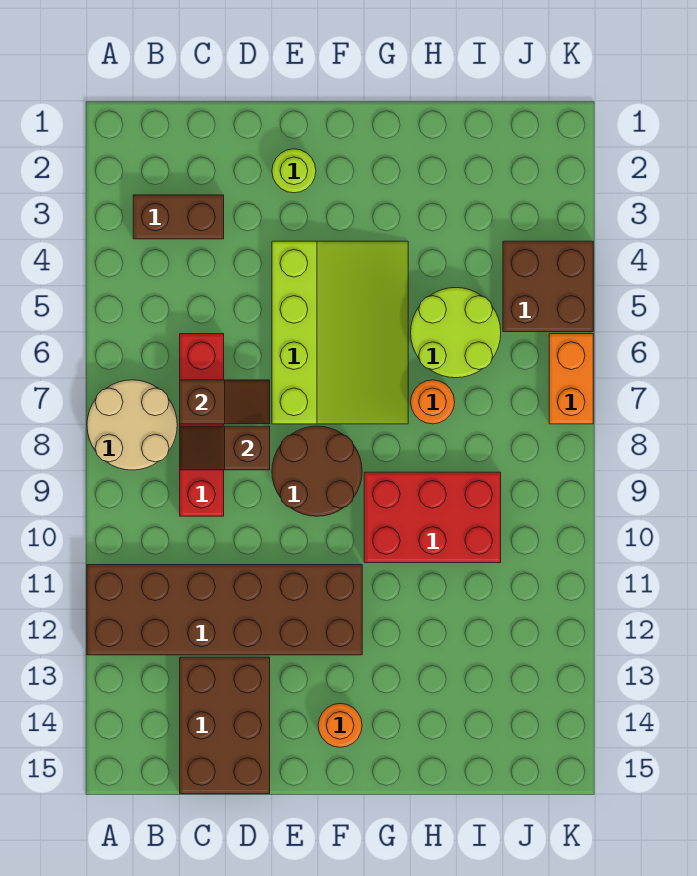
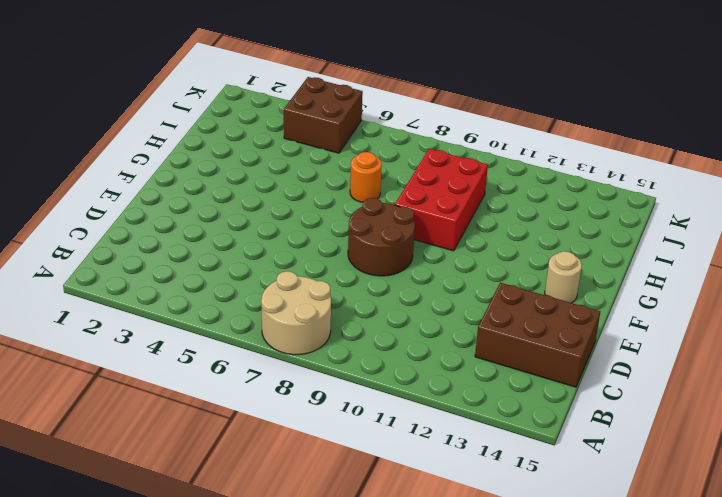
tan 1x1 round brick [545,251,582,303] -> orange 1x1 round brick [318,704,362,747]
none -> brown 2x6 brick [87,565,362,655]
none -> brown 1x2 brick [133,195,224,239]
none -> red 1x4 brick [180,334,224,516]

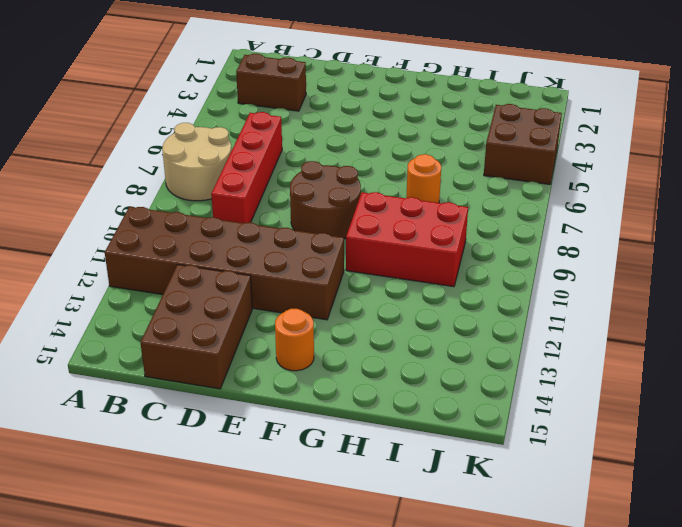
none -> lime 1x1 round brick [272,149,316,193]
none -> lime 3x4 slope [272,241,408,424]
none -> lime 2x2 round brick [411,288,501,378]

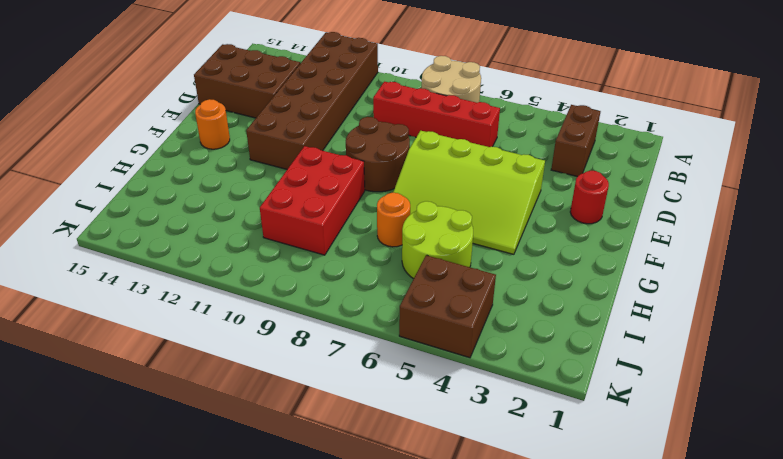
red 1x1 round brick [570,171,609,224] -> lime 1x1 round brick [272,149,316,193]
none -> orange 1x2 brick [549,334,593,424]
none -> brown 1x2 slope [180,380,270,424]
none -> brown 1x2 slope [180,426,270,470]

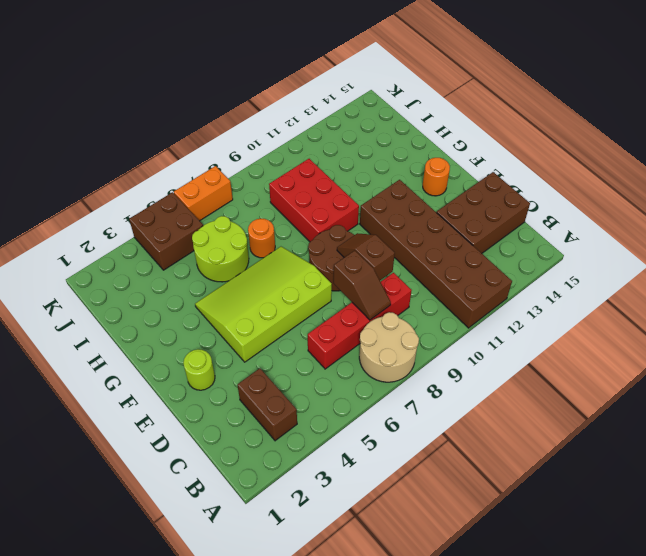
brown 1x2 slope [337,233,395,280] -> brown 1x2 slope moved to [180,380,270,424]

